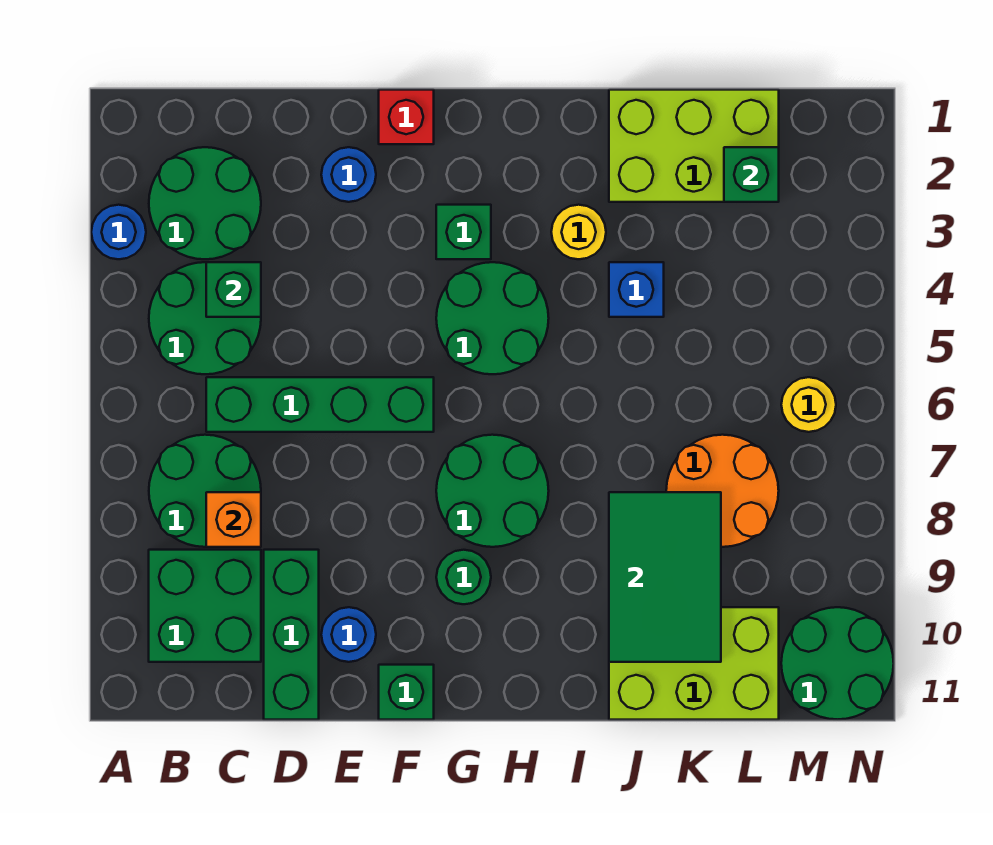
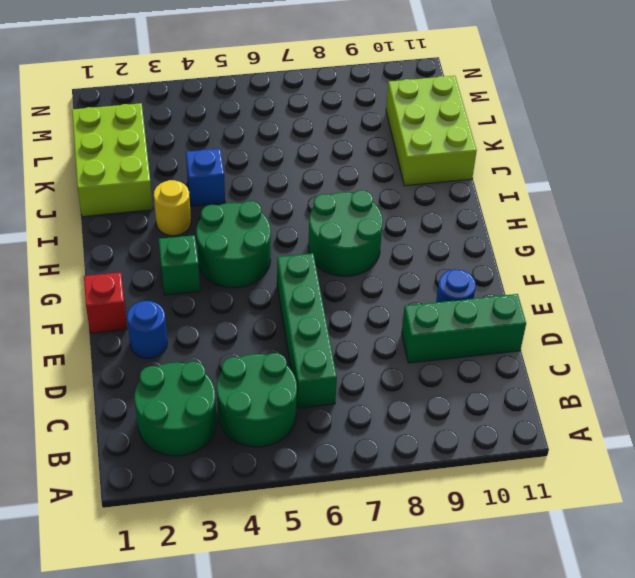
none -> blue 1x1 round brick [91,205,146,259]
none -> green 2x2 round brick [149,435,261,547]
none -> green 2x2 brick [149,550,261,662]

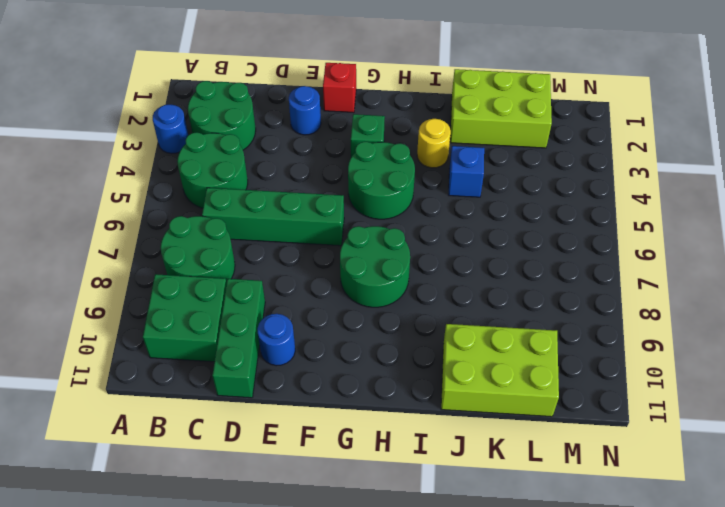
none -> green 1x1 brick [379,665,434,720]
none -> green 1x1 round brick [436,550,491,604]
none -> orange 2x2 round brick [666,435,779,547]

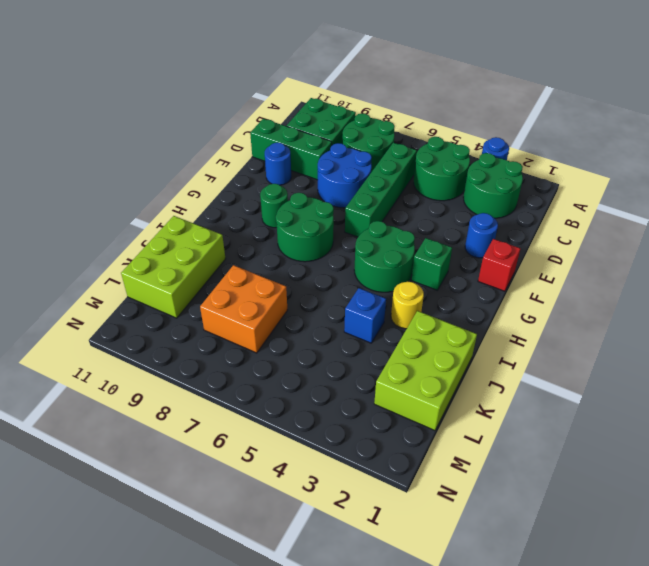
blue 2x2 round brick [318,143,372,208] -> none
orange 2x2 brick [200,265,287,353] -> orange 2x2 round brick [666,435,779,547]
none -> green 1x1 brick [379,665,434,720]
none -> yellow 1x1 round brick [781,377,836,432]
none -> green 2x2 round brick [781,607,894,719]

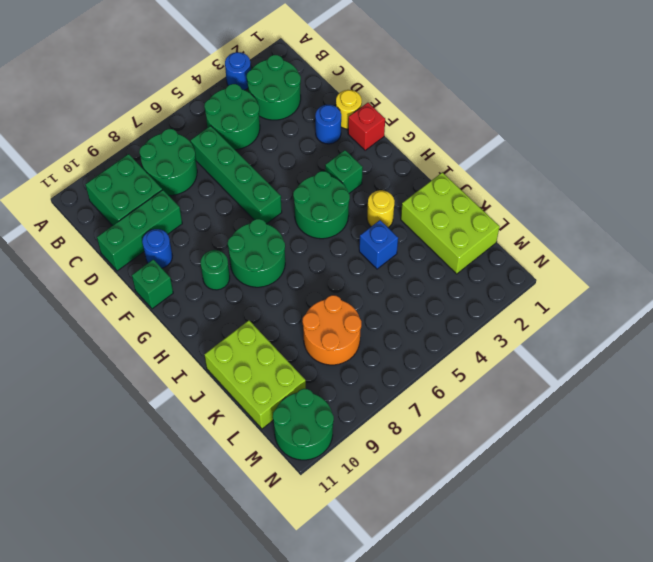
yellow 1x1 round brick [336,90,362,129] -> yellow 1x1 round brick moved to [781,377,836,432]
none -> green 1x1 brick [206,262,261,317]
none -> orange 1x1 brick [206,492,261,547]
none -> green 2x3 tile [609,492,721,662]

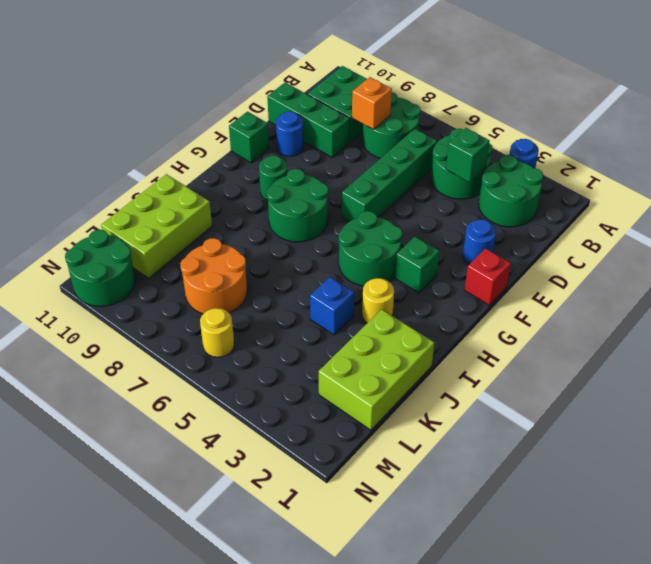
none -> green 2x3 tile [609,492,721,662]
none -> green 1x1 brick [724,147,779,202]

